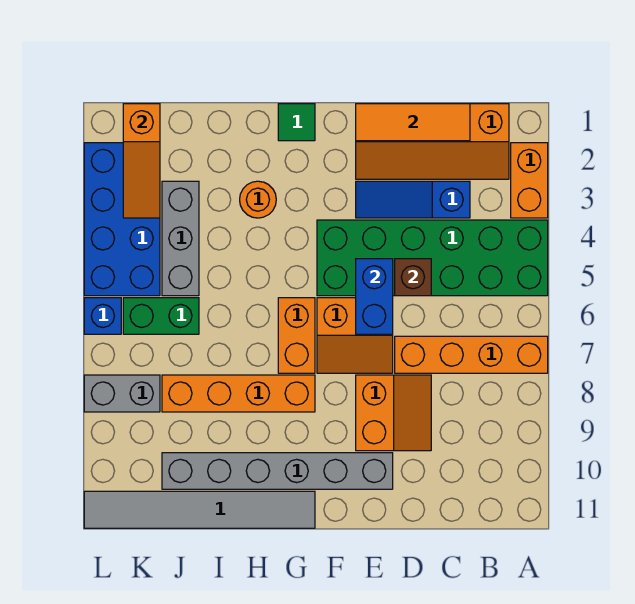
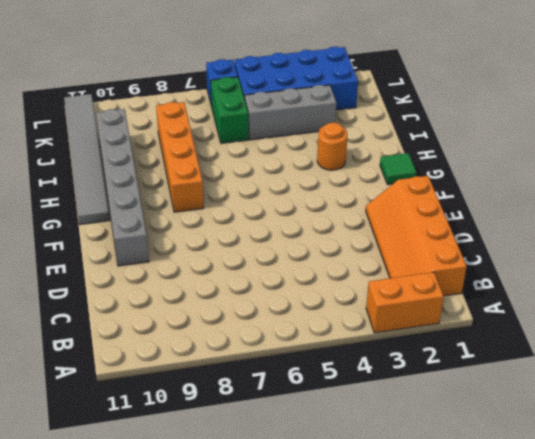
none -> green 2x6 brick [317,220,548,296]
none -> orange 1x4 brick [395,336,548,373]
none -> blue 1x3 slope [356,181,470,218]

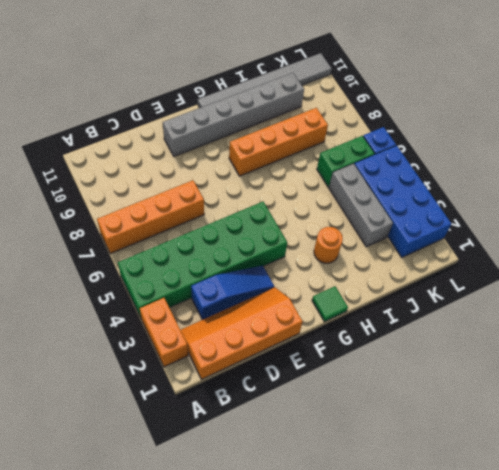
none -> orange 2x2 slope [356,375,431,451]
none -> orange 2x2 slope [317,298,393,373]
none -> orange 1x2 brick [278,298,315,373]

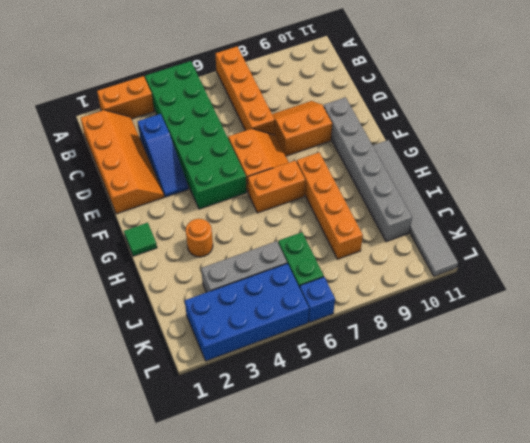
none -> grey 1x2 brick [84,375,160,412]
none -> orange 1x3 tile [356,104,470,141]
none -> brown 1x1 brick [395,259,431,296]

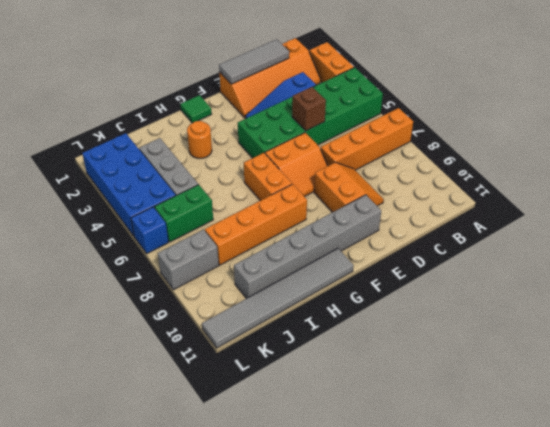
grey 1x3 tile [219,39,289,84] -> orange 1x3 tile [356,104,470,141]
none -> blue 1x2 brick [356,259,393,334]
none -> orange 1x3 slope [123,104,160,218]

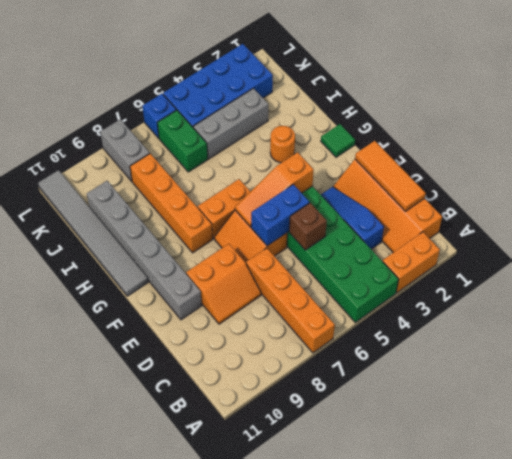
orange 1x3 slope [235,152,314,227] -> orange 1x3 slope moved to [123,104,160,218]

